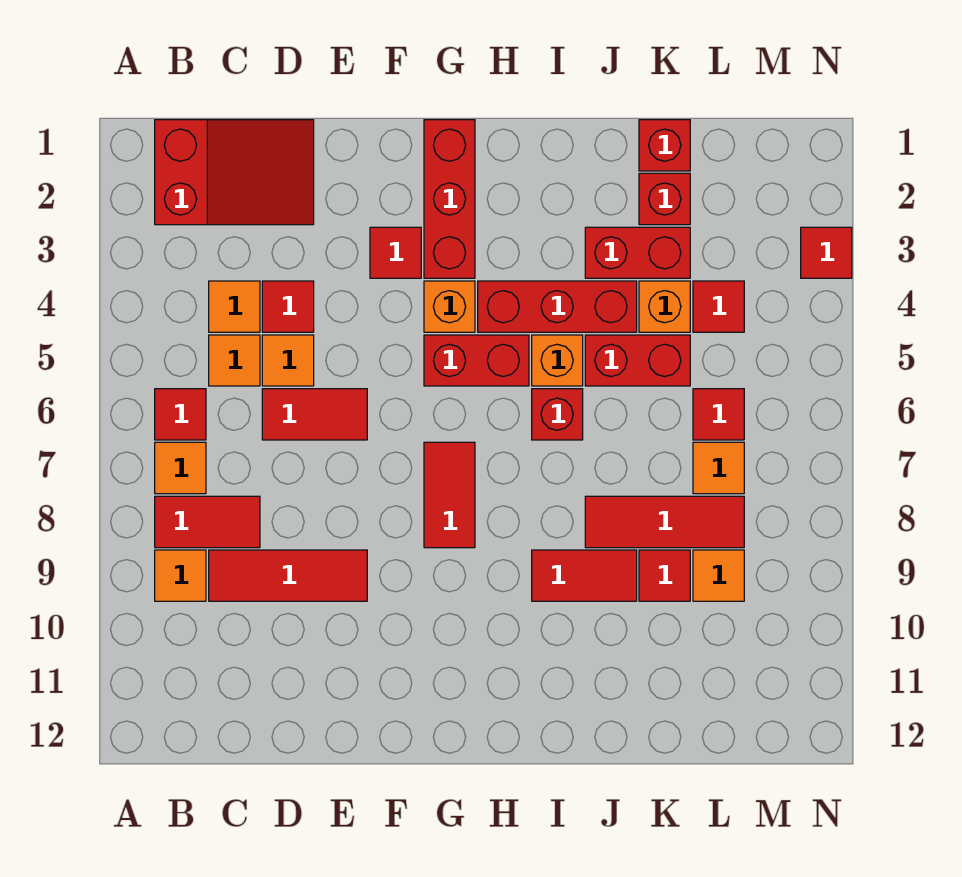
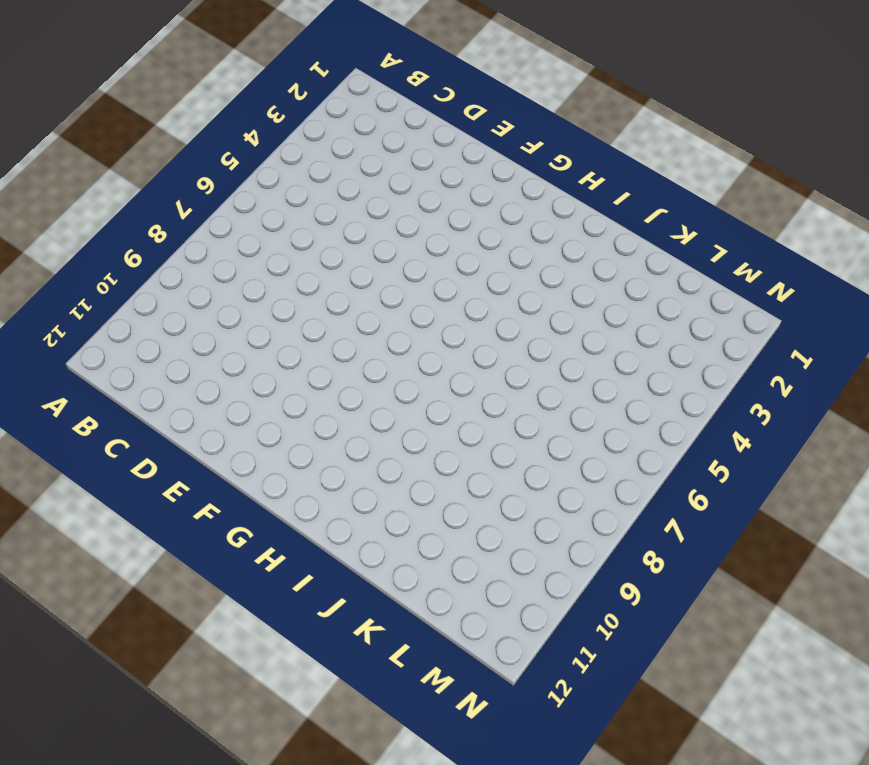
none -> red 2x3 slope [155,120,314,225]
none -> red 1x1 tile [155,389,206,440]
none -> orange 1x1 tile [155,442,206,494]
none -> red 1x2 tile [155,496,260,548]

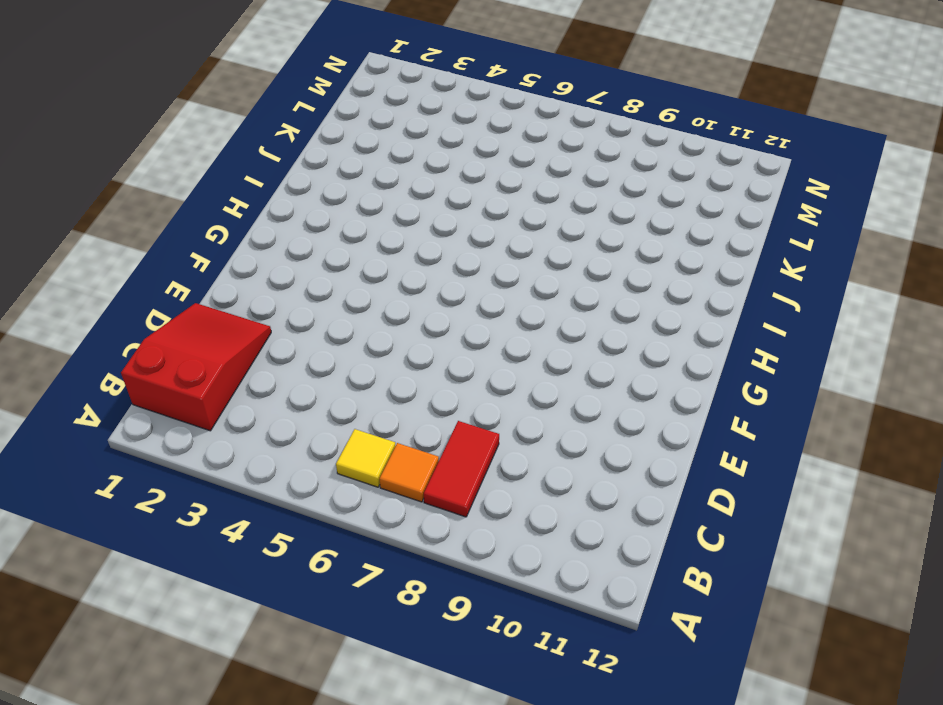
yellow 1x1 tile [336,429,395,487] -> red 1x1 tile [155,389,206,440]
none -> orange 1x1 tile [155,550,206,601]
none -> orange 1x1 tile [209,281,260,332]
none -> orange 1x1 tile [209,335,260,386]
none -> red 1x3 tile [209,550,367,601]

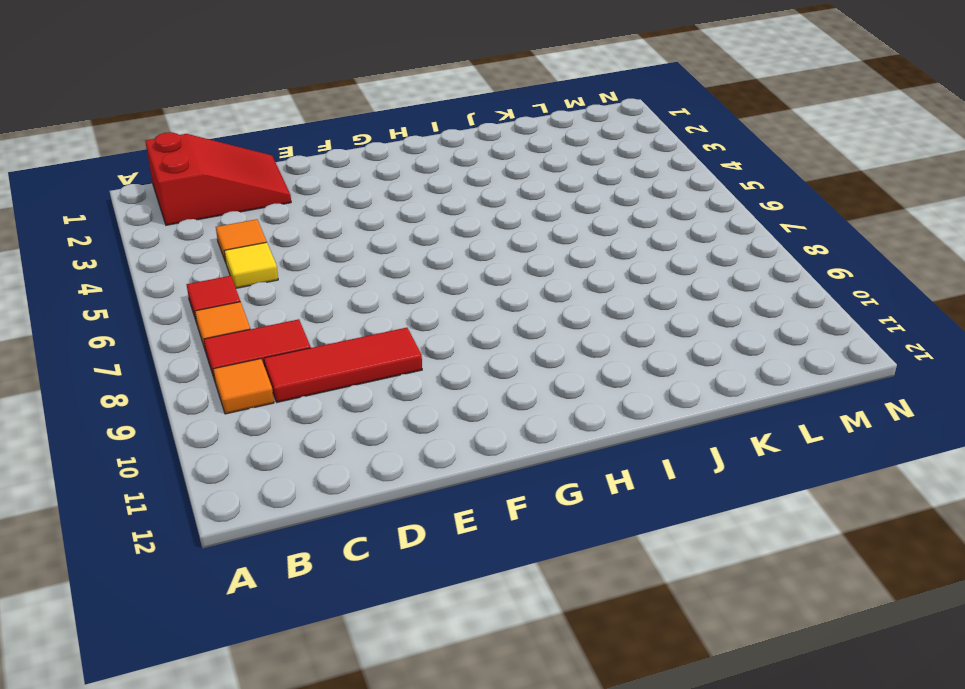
yellow 1x1 tile [224,242,278,288] -> orange 1x1 tile [209,335,260,386]
none -> red 1x1 tile [262,281,314,332]
none -> orange 1x1 tile [262,335,314,386]
none -> red 1x2 tile [262,389,367,440]
none -> red 1x1 tile [370,227,421,278]

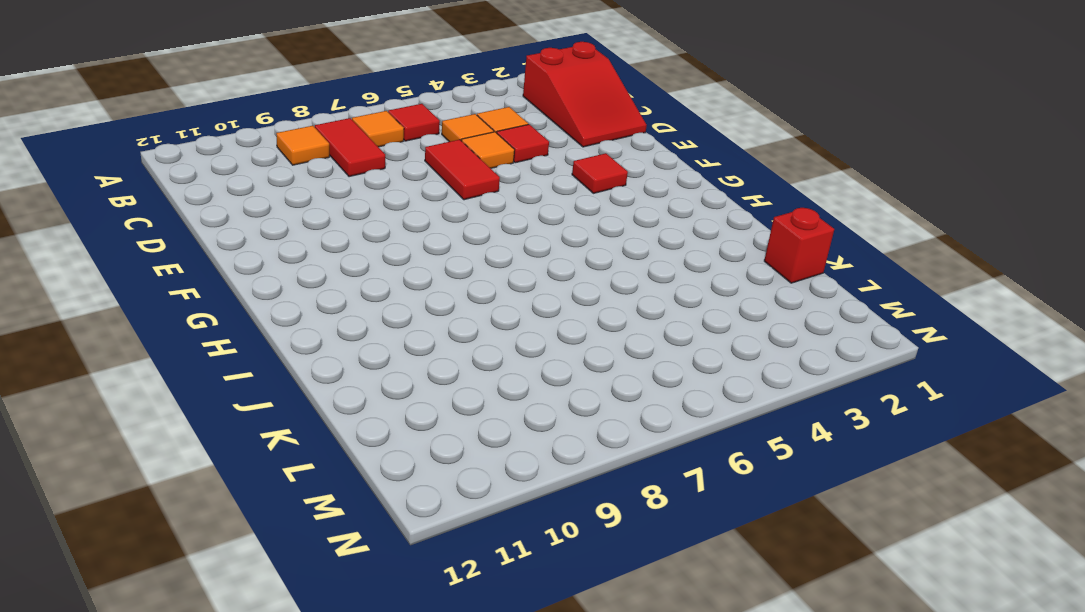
none -> red 1x3 tile [209,550,367,601]
none -> red 1x3 brick [424,120,475,278]
none -> orange 1x1 brick [424,281,475,332]
none -> red 1x2 brick [424,335,529,386]

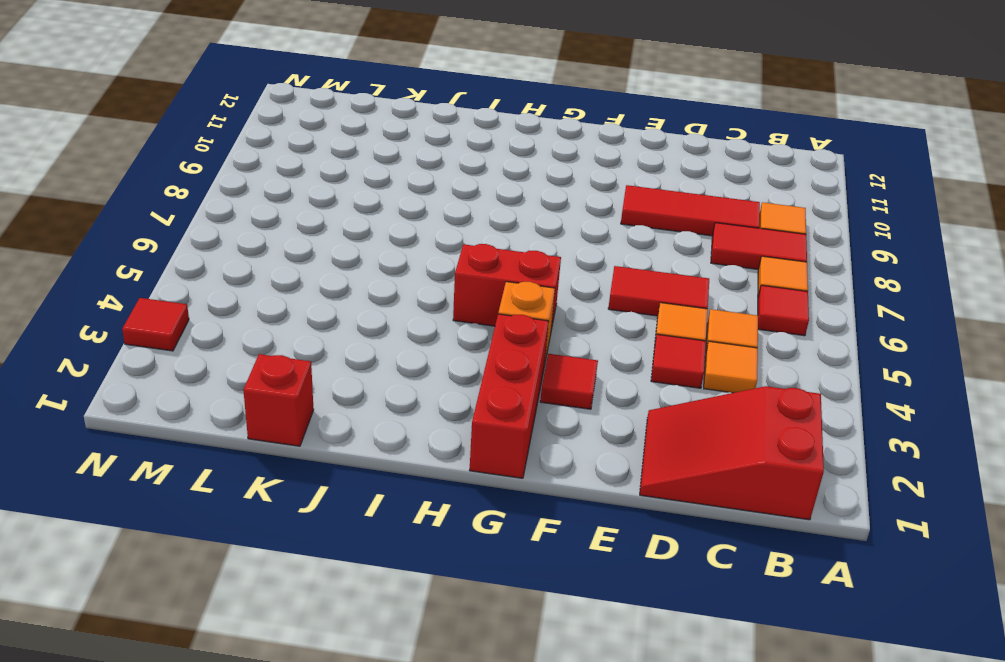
none -> red 1x2 tile [424,442,475,548]
none -> red 1x3 brick [478,281,637,332]
none -> orange 1x1 brick [532,335,583,386]
none -> red 1x1 brick [532,389,583,440]

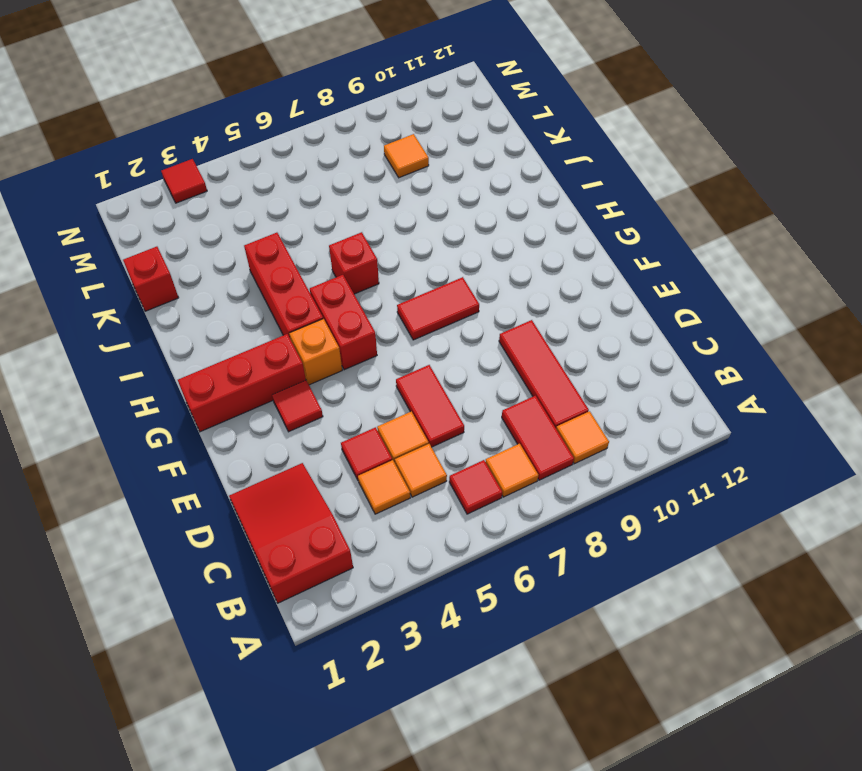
none -> orange 1x1 brick [532,335,583,386]
none -> red 1x2 tile [532,550,637,601]
none -> red 1x2 brick [585,227,690,278]
none -> red 1x2 brick [585,335,690,386]

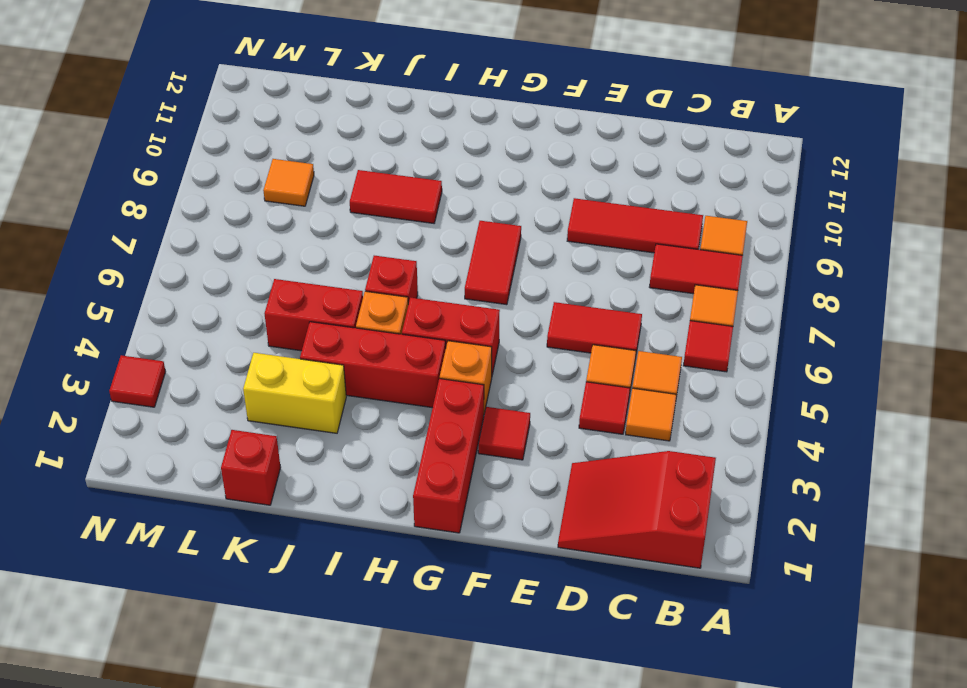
yellow 1x2 brick [243,353,346,433] -> red 1x2 brick [585,227,690,278]
none -> red 1x3 tile [585,496,744,548]
none -> red 1x1 brick [639,173,690,225]
none -> orange 1x1 brick [639,281,690,332]
none -> red 1x1 tile [639,550,690,601]

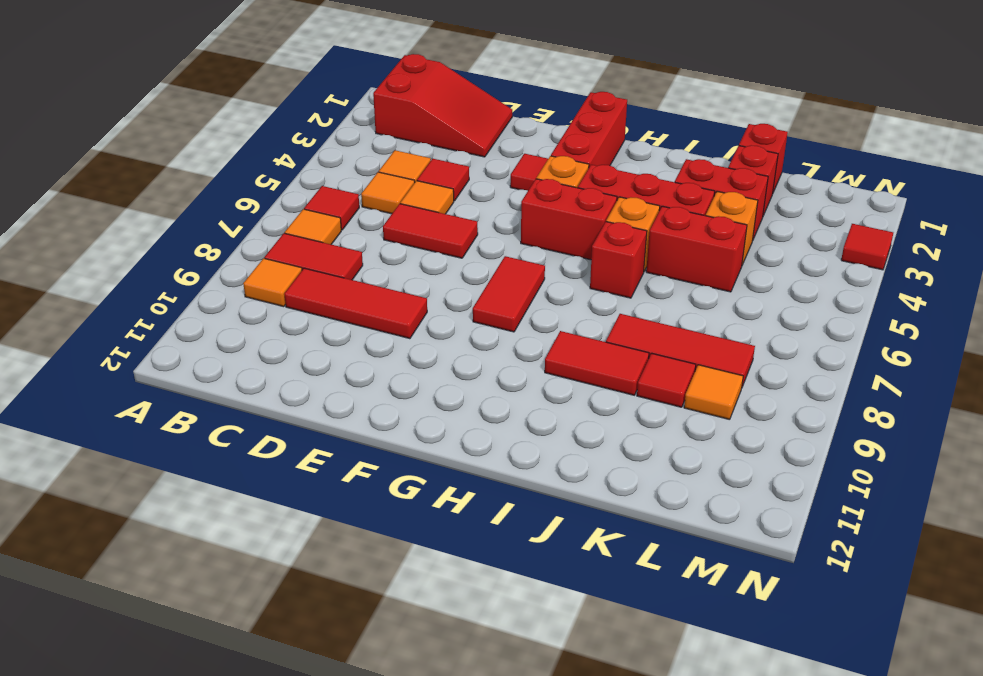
none -> red 1x1 tile [693,281,744,332]
none -> red 1x1 tile [693,389,744,440]
none -> orange 1x1 tile [693,442,744,494]

